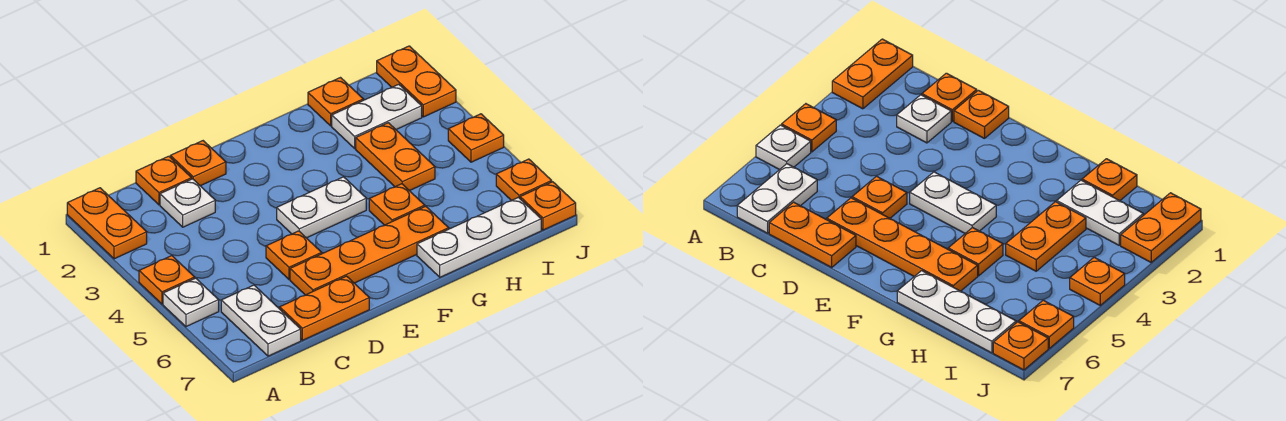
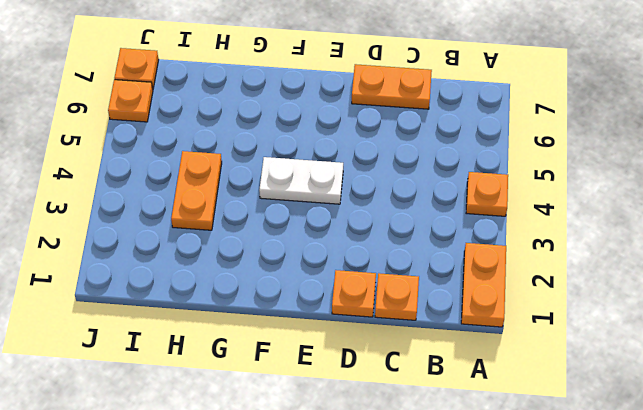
none -> white 1x1 plate [163,278,219,327]
none -> white 1x2 plate [221,285,301,356]
none -> white 1x1 plate [160,179,215,227]

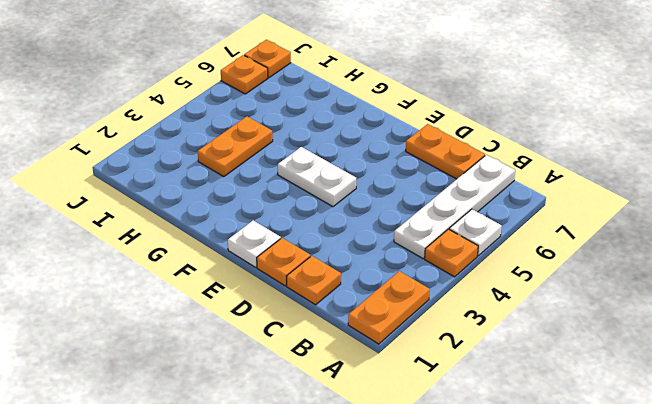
white 1x4 plate [394,155,515,259] -> white 1x2 plate [221,285,301,356]
white 1x1 plate [228,220,281,267] -> white 1x1 plate moved to [160,179,215,227]
none -> orange 1x1 plate [266,231,322,279]
none -> orange 1x4 plate [290,206,449,295]
none -> orange 1x1 plate [369,184,425,225]

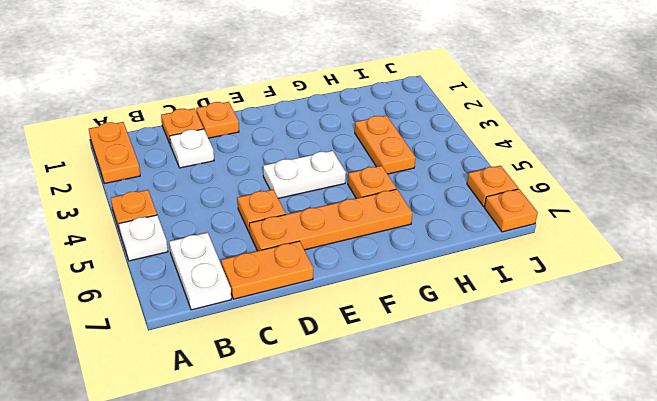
none -> white 1x3 plate [417,197,541,277]
none -> orange 1x1 plate [308,78,363,126]
none -> white 1x2 plate [332,84,422,148]

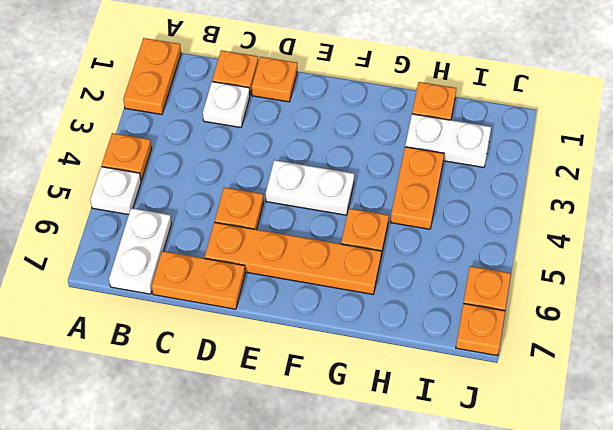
none -> white 1x3 plate [417,197,541,277]
none -> orange 1x2 plate [377,46,456,117]
none -> orange 1x1 plate [448,114,504,162]

